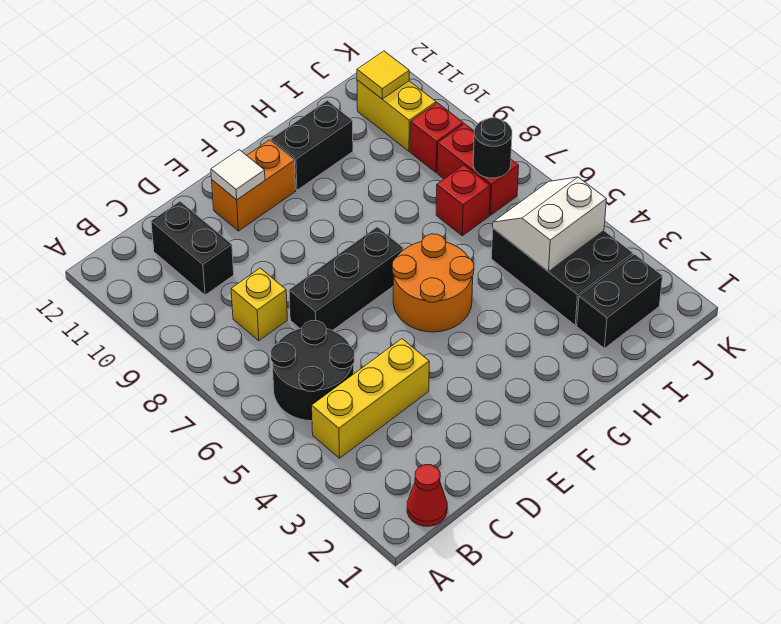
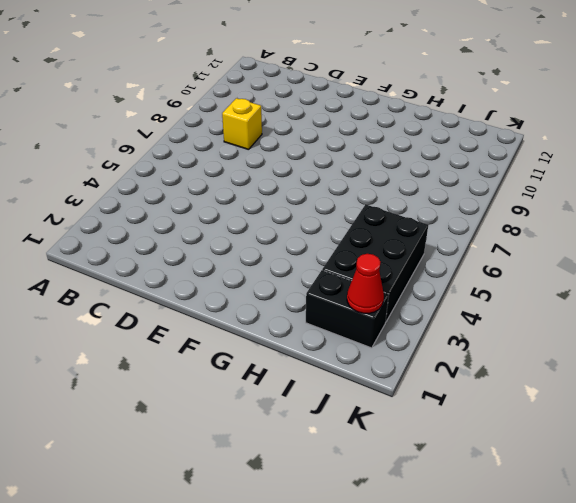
red 1x1 cone [347,254,384,313] -> red 1x1 cone moved to [407,465,447,526]
none -> yellow 1x3 brick [312,339,429,458]
none -> black 2x2 round brick [271,321,354,421]
none -> black 1x2 brick [151,201,234,295]

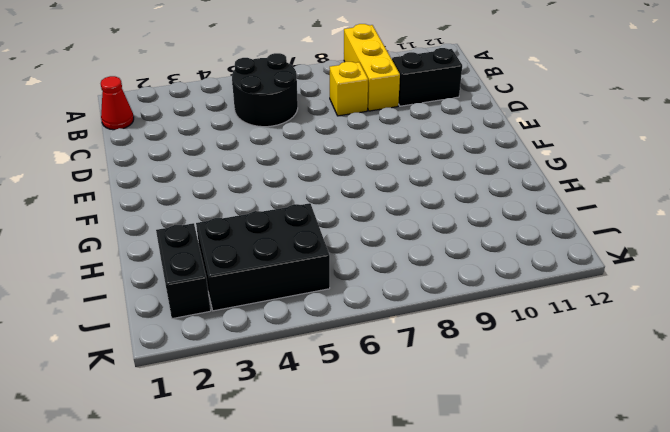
yellow 1x3 brick [344,24,400,111] -> yellow 1x3 brick moved to [312,339,429,458]
none -> black 1x3 brick [289,227,404,331]
none -> orange 1x2 brick [212,140,296,231]
none -> orange 2x2 round brick [392,234,474,332]

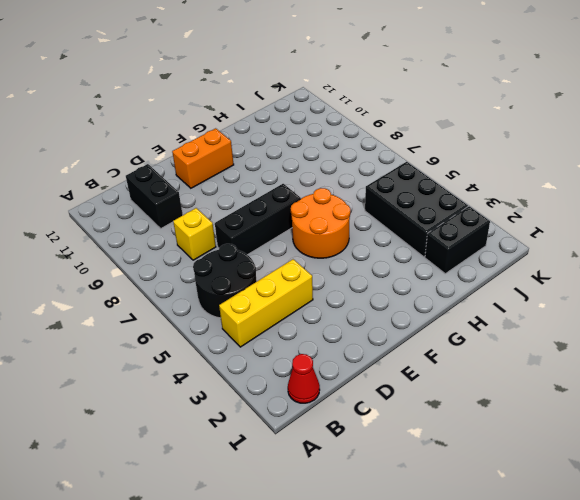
none -> black 1x2 brick [271,101,353,190]
none -> red 1x1 brick [436,165,490,236]
none -> red 1x2 brick [437,124,519,215]

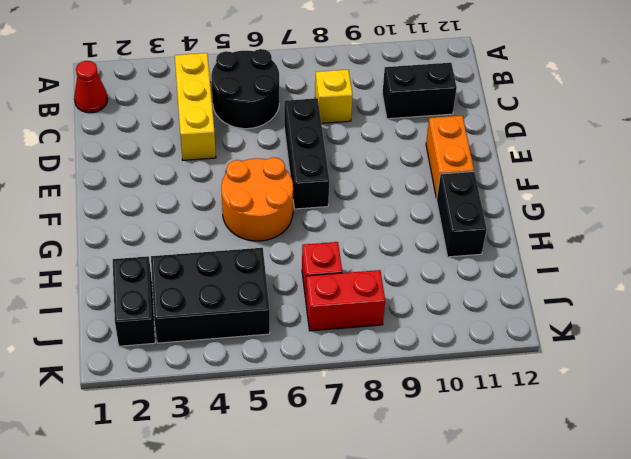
none -> red 1x1 brick [410,103,463,172]
none -> yellow 1x2 brick [357,80,436,151]
none -> white 1x1 tile [211,150,265,200]

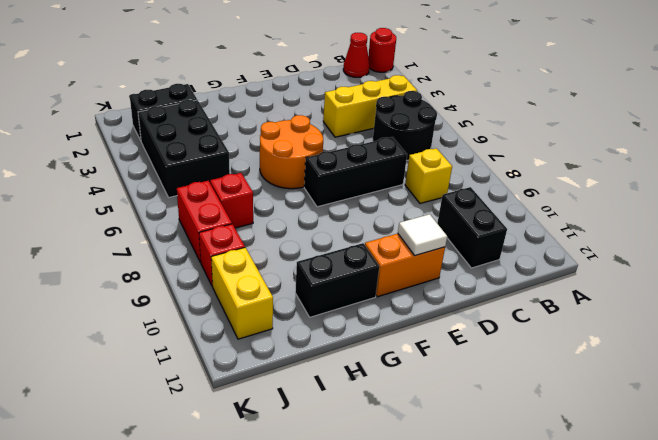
red 1x1 round brick [368,28,396,72] -> none
none -> white 2x2 slope [493,177,606,272]
none -> black 1x1 round brick [473,118,512,178]
none -> yellow 1x1 tile [357,51,409,99]

